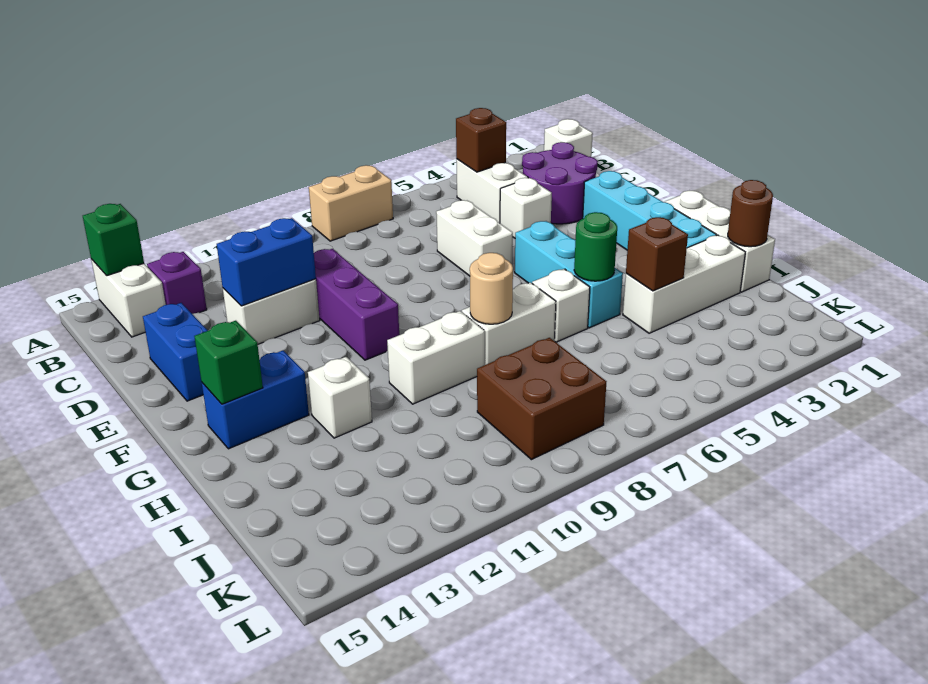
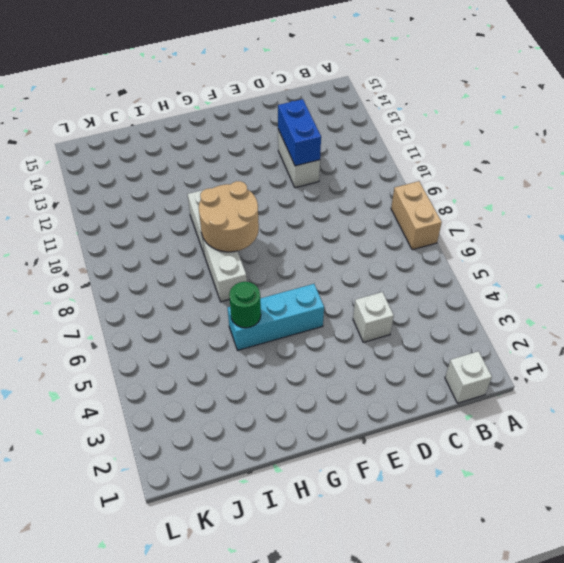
tan 2x2 round brick [199,181,259,252] -> tan 1x1 round brick [470,253,513,324]
none -> white 1x2 brick [91,259,166,337]
none -> white 1x2 brick [456,159,528,223]
none -> purple 1x1 brick [147,252,207,314]

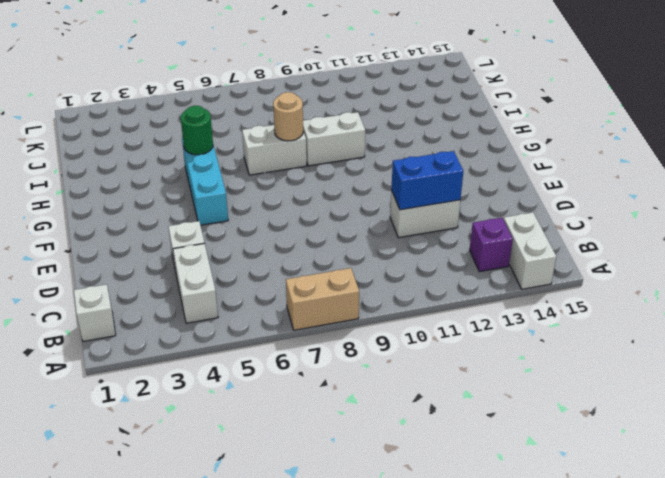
none -> purple 2x2 round brick [522,142,598,224]
none -> white 1x2 brick [436,200,513,276]
none -> purple 1x3 brick [314,249,399,360]

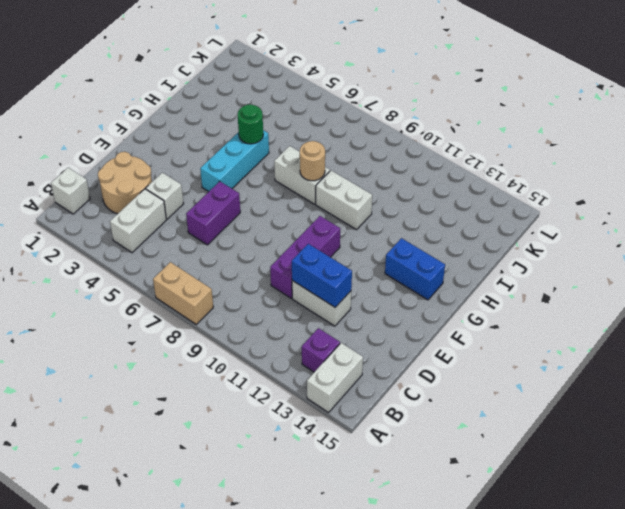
tan 2x2 round brick [98,152,152,214] -> purple 2x2 round brick [522,142,598,224]
purple 1x2 brick [186,181,240,245] -> white 1x2 brick [436,200,513,276]
none -> blue 1x2 brick [143,303,208,401]
none -> cyan 1x4 brick [583,171,716,250]
none -> white 1x3 brick [665,191,775,292]

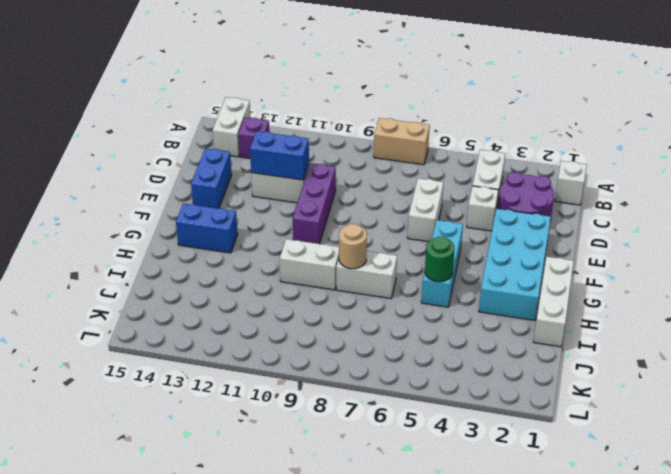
cyan 2x4 brick [479,209,551,320] -> cyan 1x4 brick [583,171,716,250]
none -> white 1x1 brick [532,269,590,342]
none -> white 1x1 brick [308,357,372,438]
none -> white 1x3 brick [623,235,745,333]

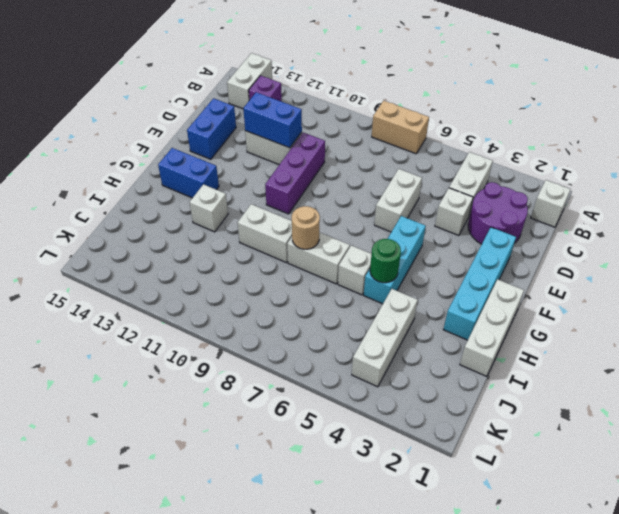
white 1x3 brick [352,289,418,387] -> white 1x3 brick turned to [623,235,745,333]
none -> brown 2x2 brick [477,338,606,460]
none -> green 1x1 brick [83,204,144,276]
none -> brown 1x1 brick [456,108,506,172]

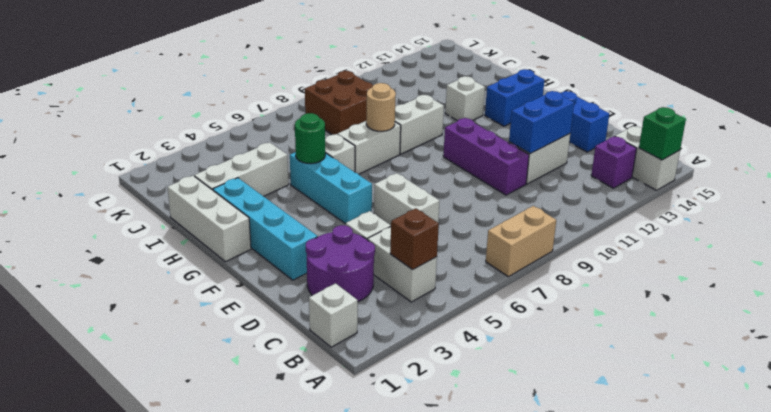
none -> green 1x1 brick [194,321,263,404]
none -> brown 1x1 round brick [728,180,773,247]
none -> brown 1x1 brick [626,217,688,291]

